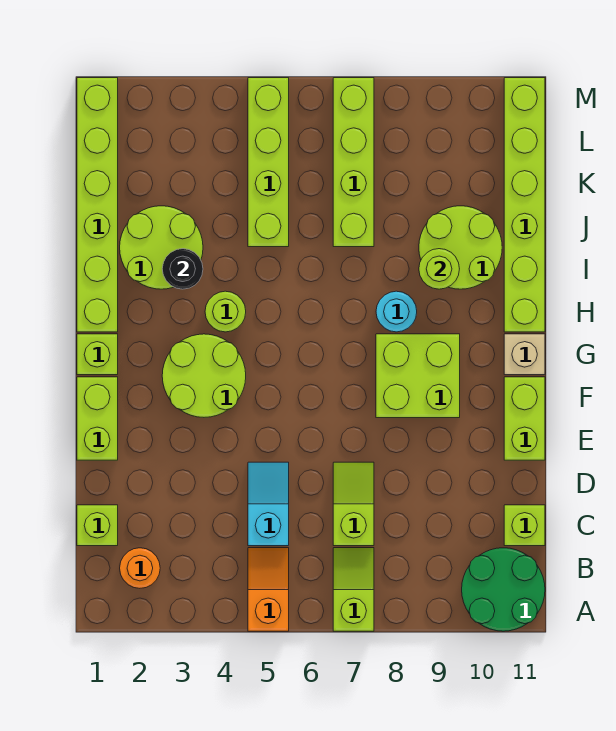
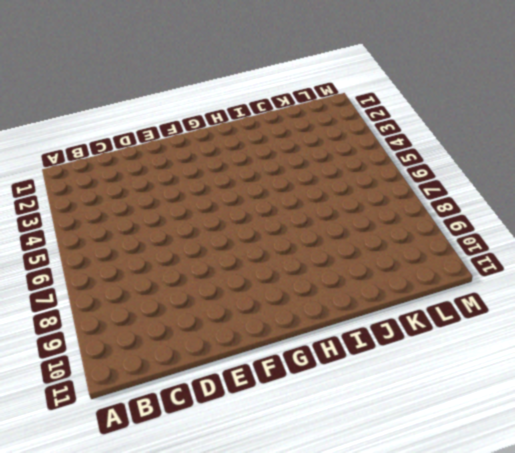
none -> orange 1x2 slope [248,548,289,631]
none -> lime 1x2 slope [333,548,374,631]
none -> green 2x2 round brick [462,548,545,631]

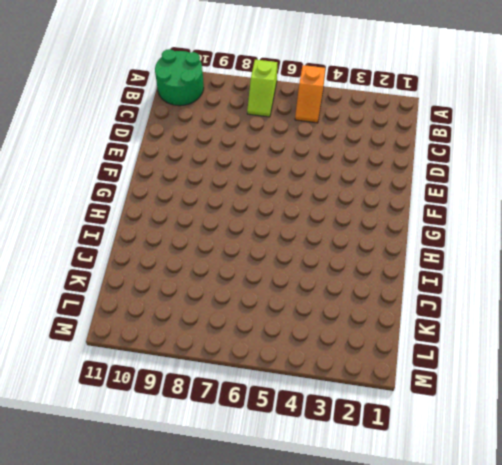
none -> orange 1x1 round brick [120,548,160,588]
none -> lime 1x1 brick [77,505,118,546]
none -> cyan 1x2 slope [248,462,289,546]

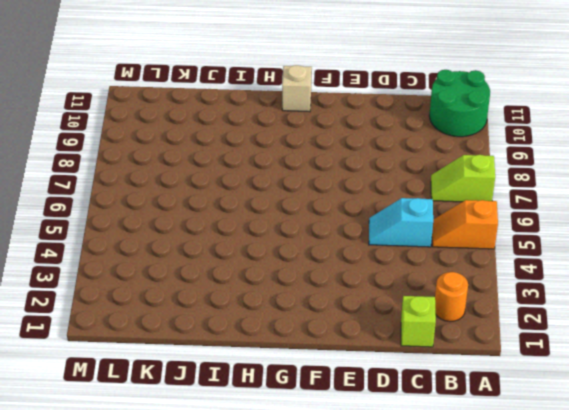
none -> lime 1x2 slope [333,462,374,546]
none -> lime 1x1 brick [504,505,545,546]
none -> lime 1x2 brick [77,377,118,460]

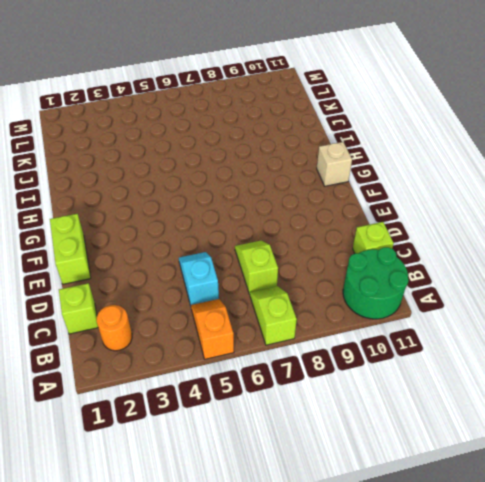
none -> lime 1x2 brick [504,377,545,460]
none -> lime 2x2 round brick [162,334,246,417]
none -> lime 2x2 brick [376,334,460,418]

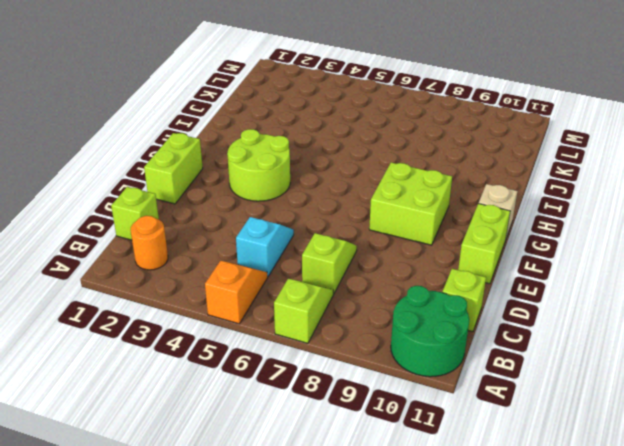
none -> lime 1x1 brick [77,334,118,375]
none -> lime 1x6 brick [77,78,118,332]
none -> lime 1x1 round brick [205,291,246,332]

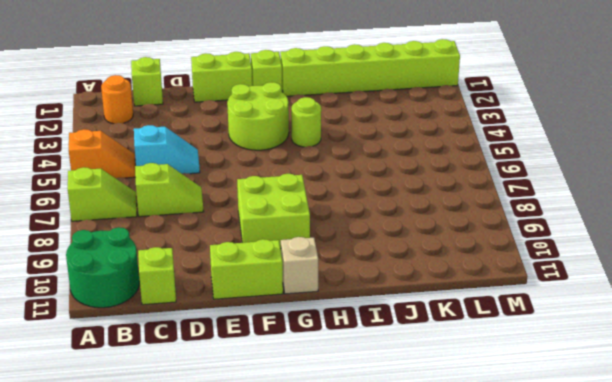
none -> cyan 1x1 round brick [376,291,417,332]
none -> lime 1x6 brick [504,78,545,332]
none -> lime 2x2 round brick [120,206,203,289]

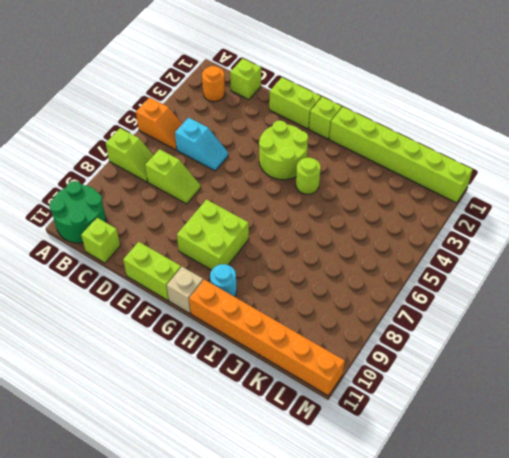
cyan 1x1 round brick [210,264,237,297] -> cyan 1x1 round brick moved to [376,291,417,332]
orange 1x6 brick [189,279,345,396] -> lime 1x6 brick [504,78,545,332]
none -> lime 2x2 round brick [120,206,203,289]
none -> lime 2x2 round brick [419,206,502,289]
none -> lime 1x4 brick [248,78,289,247]

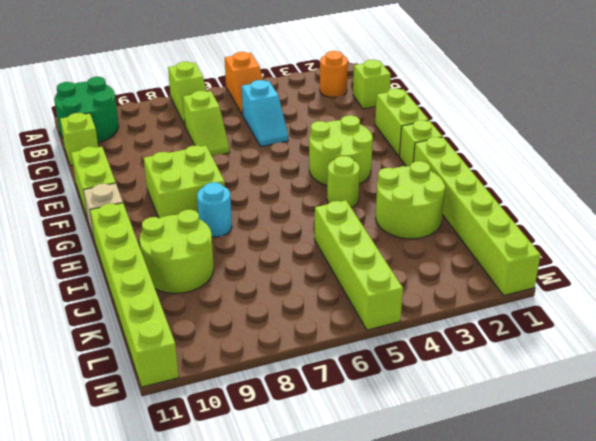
none -> lime 1x4 brick [333,78,374,247]
none -> black 1x1 round brick [162,249,203,289]
none -> lime 1x1 round brick [419,249,459,289]

